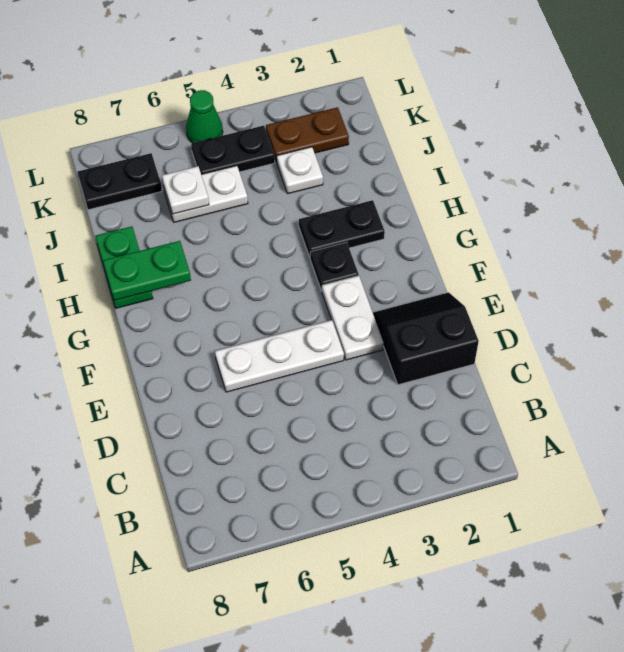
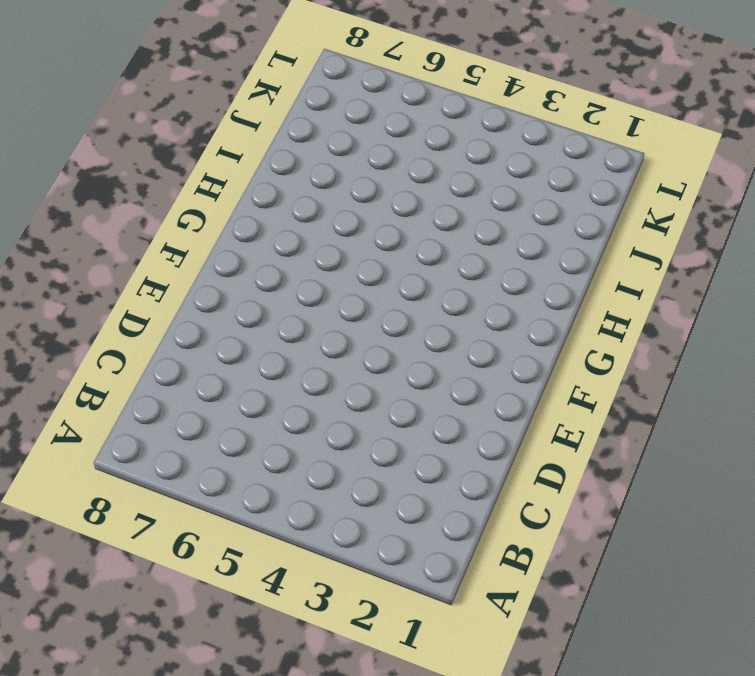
none -> black 2x2 slope [373,292,479,385]
none -> white 1x2 plate [322,276,384,360]
none -> white 1x3 plate [215,320,344,392]

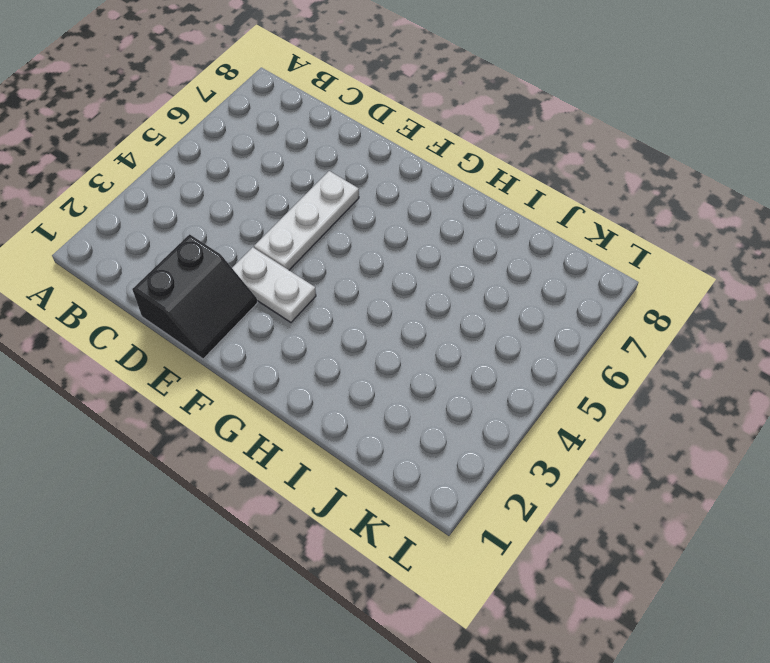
none -> black 1x1 plate [310,242,359,291]
none -> black 1x2 plate [299,200,385,257]
none -> green 1x2 plate [96,226,153,308]

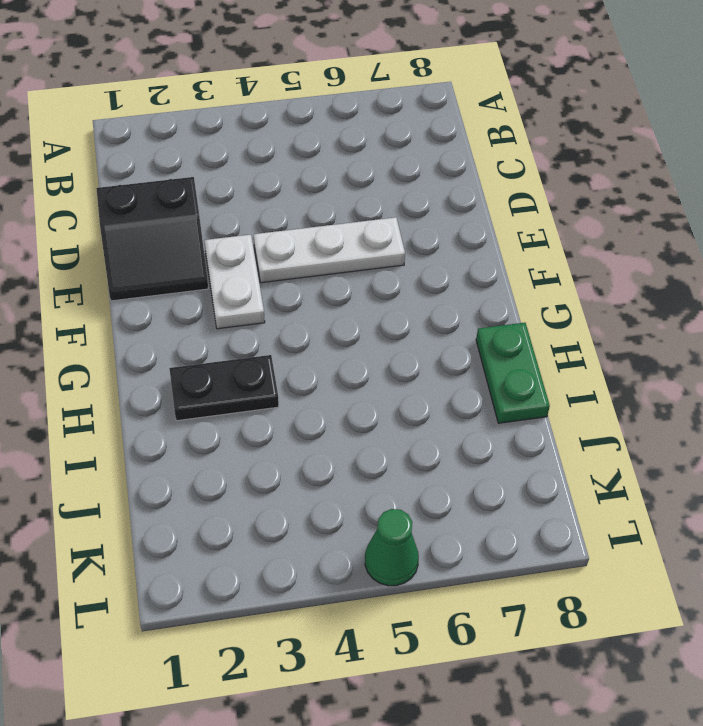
none -> black 1x1 plate [310,242,359,291]
none -> white 1x1 plate [277,147,323,194]
none -> white 1x2 plate [163,166,248,222]

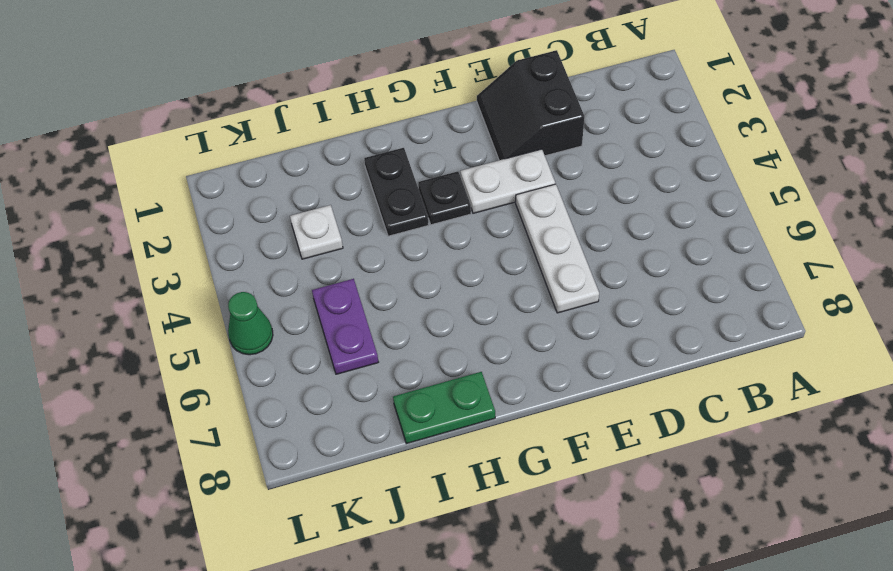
purple 1x2 plate [312,279,378,374] -> white 1x2 plate [163,166,248,222]
none -> brown 1x2 plate [266,107,349,162]
none -> black 1x2 plate [191,126,275,174]
none -> black 1x2 plate [78,153,162,210]

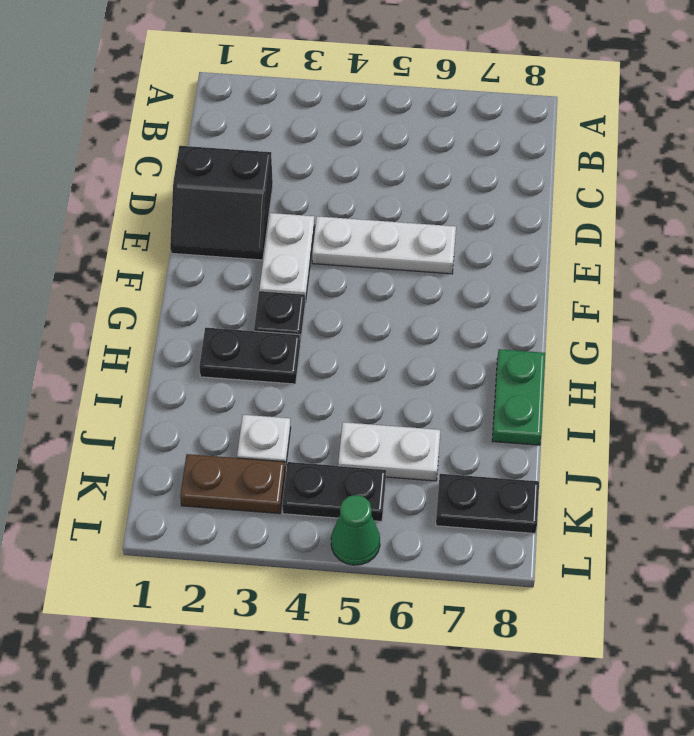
none -> green 1x2 plate [103,241,191,300]
none -> white 1x1 plate [162,166,209,214]

